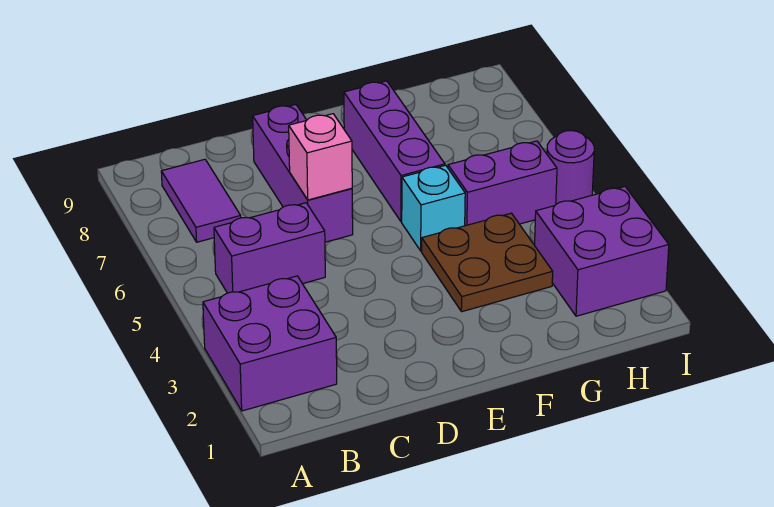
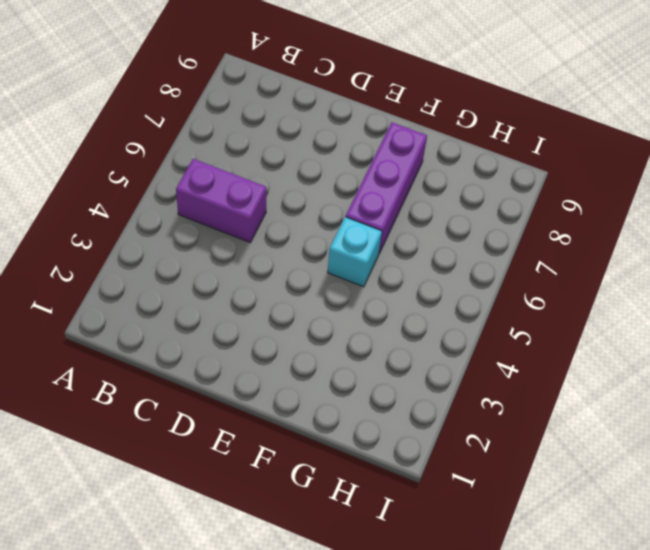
none -> purple 2x2 brick [203,276,337,411]
none -> purple 1x2 tile [161,159,241,242]

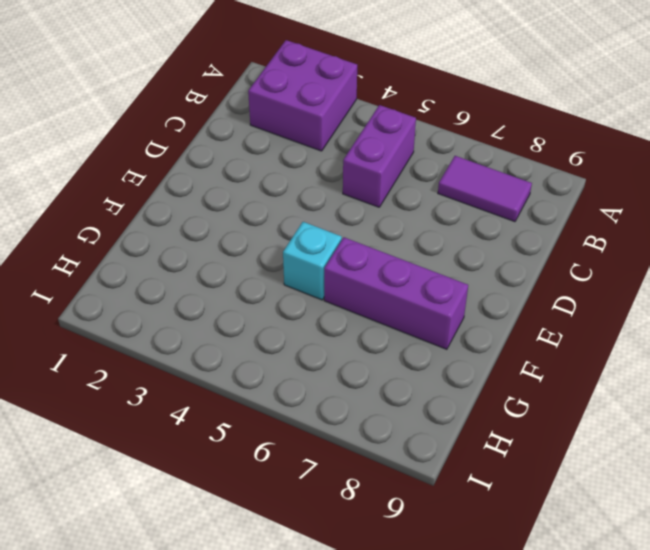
none -> purple 1x3 brick [253,105,353,242]
none -> brown 2x2 plate [422,213,553,312]

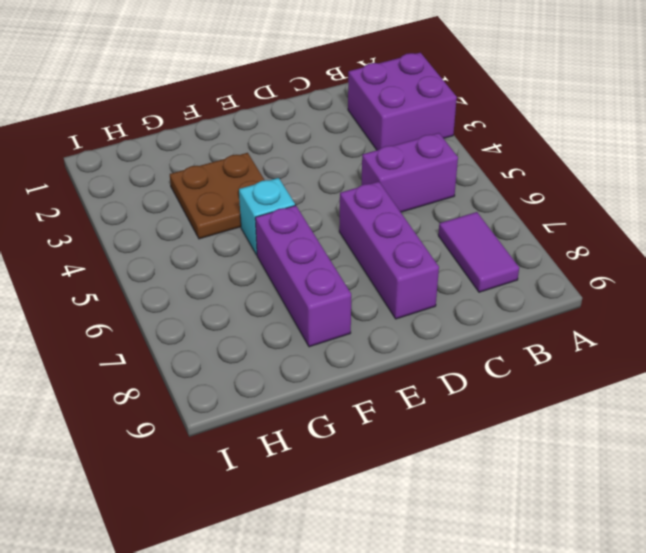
none -> purple 1x2 brick [448,141,557,226]
none -> purple 2x2 brick [535,187,669,316]

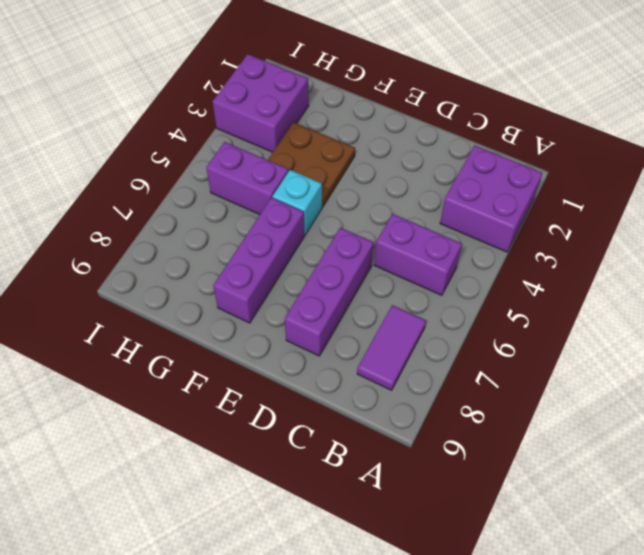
none -> purple 1x1 round brick [547,131,594,204]
none -> pink 1x1 brick [289,114,352,200]

